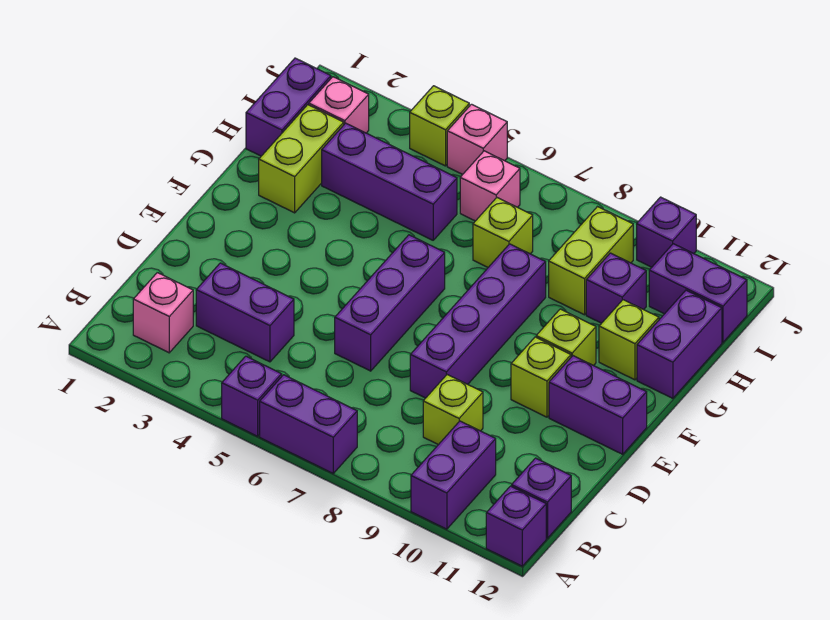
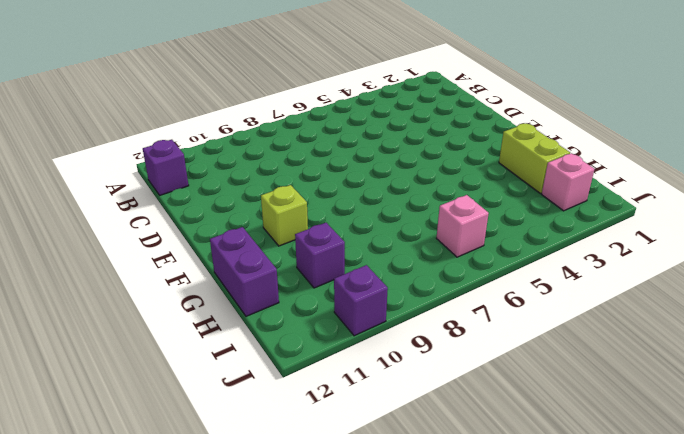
none -> purple 1x1 brick [222,356,282,436]
none -> purple 1x2 brick [260,375,357,473]
none -> purple 1x2 brick [411,421,496,529]

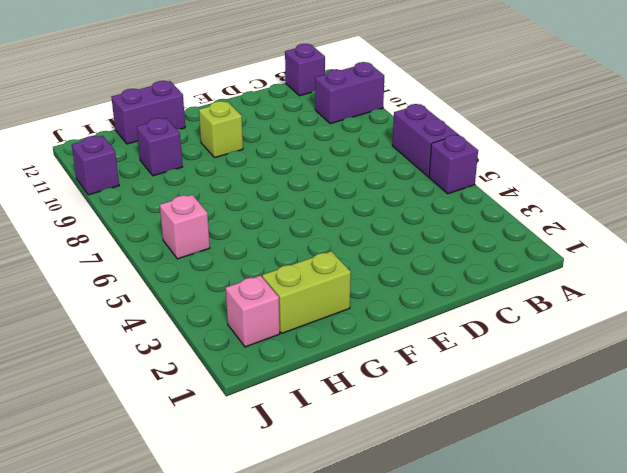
none -> purple 1x1 brick [486,486,546,566]
none -> pink 1x1 brick [133,273,193,353]
none -> purple 1x2 brick [196,263,294,362]

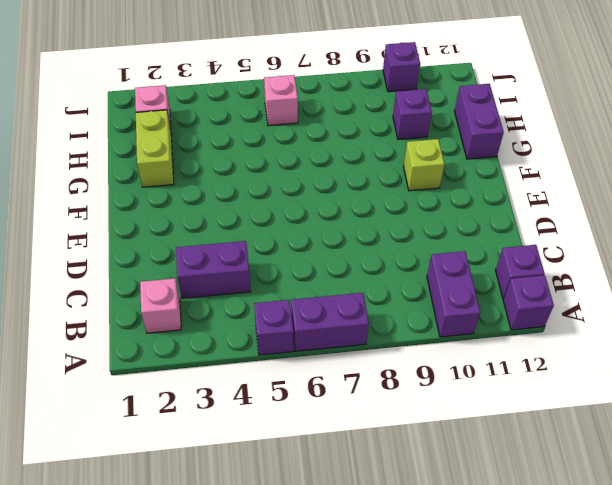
none -> lime 1x1 brick [423,375,483,445]
none -> purple 1x3 brick [335,235,445,371]
none -> purple 1x4 brick [410,244,546,398]

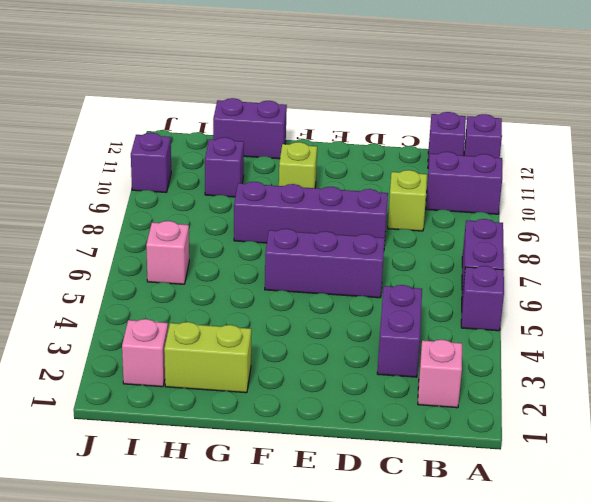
none -> lime 1x1 brick [511,337,571,417]
none -> purple 1x2 brick [549,356,647,454]
none -> lime 1x1 brick [599,300,659,380]

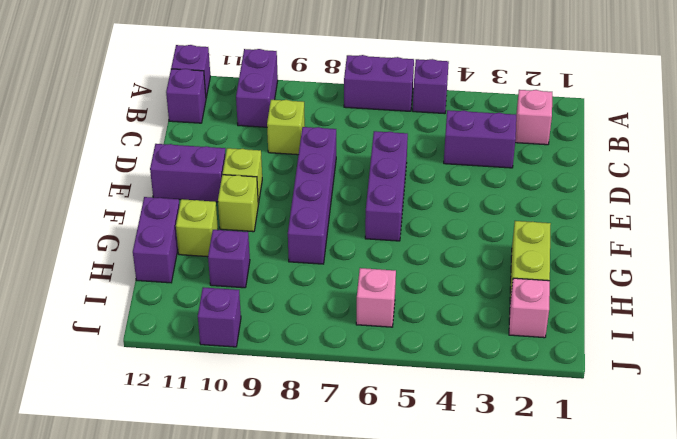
none -> purple 1x2 brick [246,58,331,156]
none -> purple 1x3 brick [322,123,457,240]
none -> lime 1x1 brick [473,198,533,267]

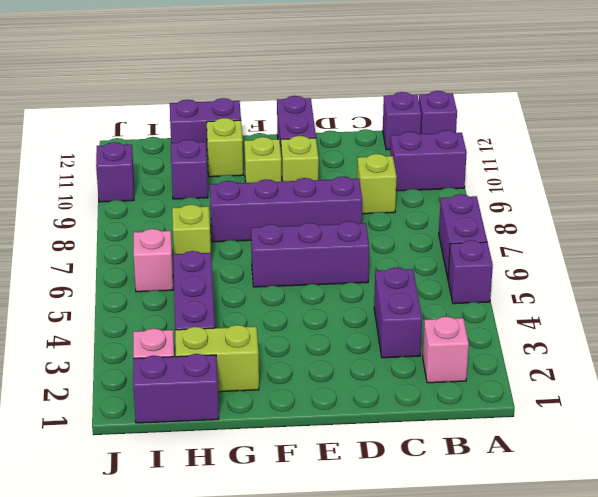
none -> lime 1x2 brick [549,207,633,315]
none -> purple 1x2 brick [649,244,747,342]
none -> lime 1x1 brick [410,86,469,166]

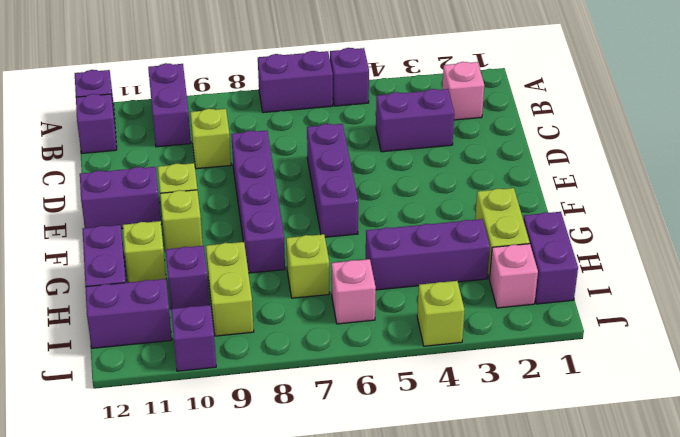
none -> pink 1x1 brick [447,104,507,174]

